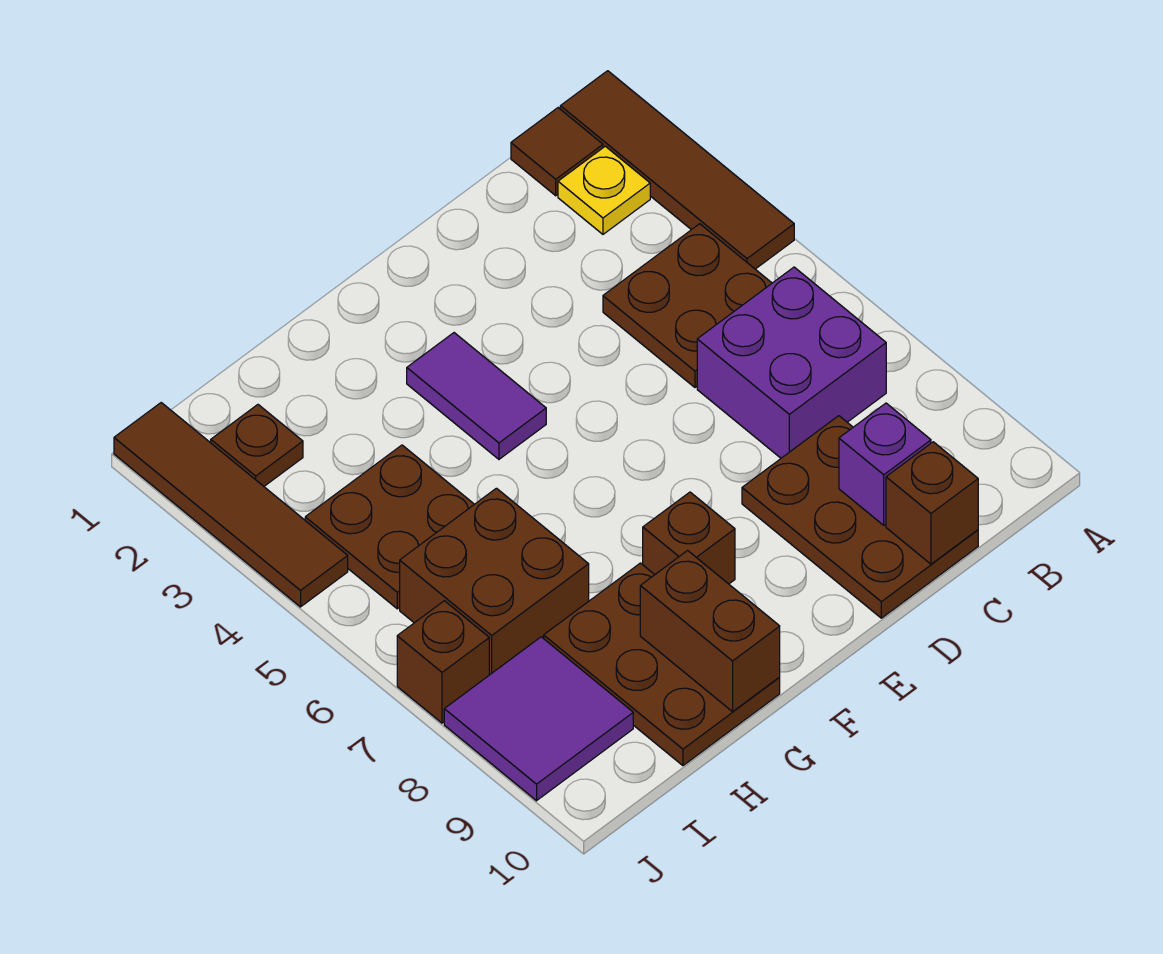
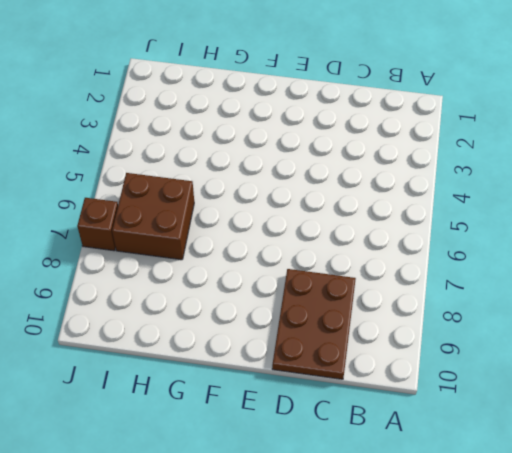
none -> brown 1x4 tile [560,71,794,269]
none -> brown 1x1 tile [511,108,603,196]
none -> yellow 1x1 plate [558,146,650,234]

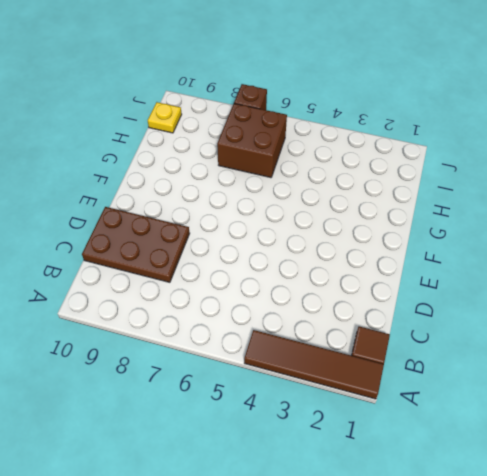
yellow 1x1 plate [148,102,182,133] -> yellow 1x1 plate moved to [558,146,650,234]
none -> brown 2x2 plate [603,224,772,387]
none -> purple 2x2 brick [697,267,886,458]
none -> purple 1x2 tile [407,333,546,459]

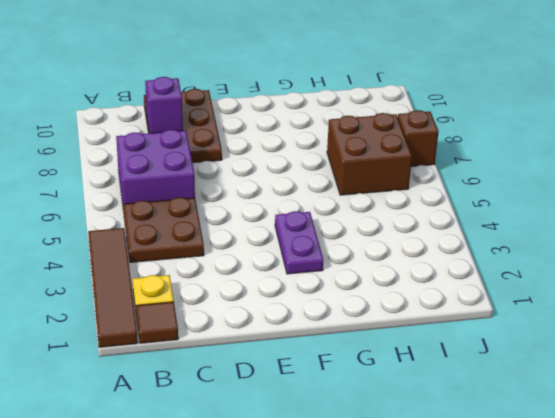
purple 1x2 plate [275,211,323,274] -> purple 1x2 tile [407,333,546,459]
none -> brown 1x1 brick [643,492,735,584]
none -> brown 2x3 plate [544,563,780,766]
none -> brown 2x2 plate [305,445,474,609]

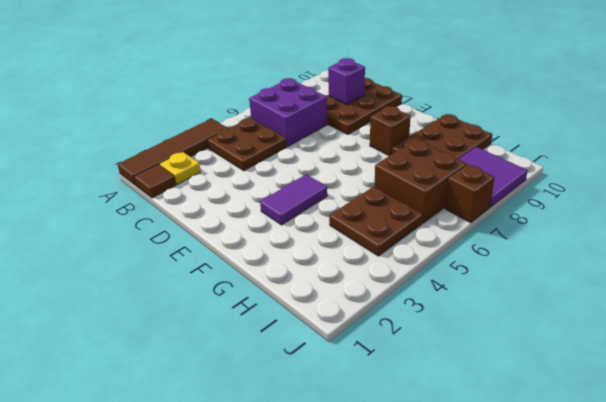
none -> brown 1x1 plate [211,405,303,486]
none -> brown 1x4 tile [114,403,348,607]
none -> brown 1x1 brick [886,442,978,564]

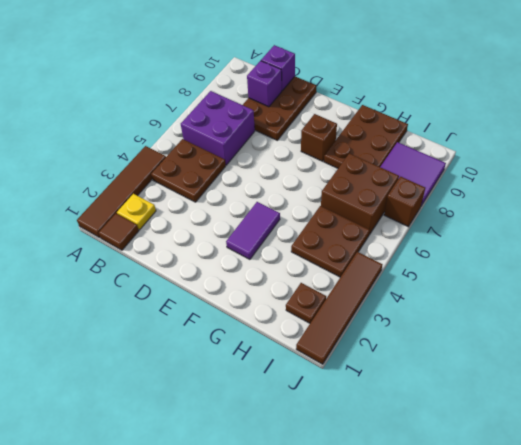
purple 1x1 brick [261,45,295,90] -> brown 1x1 brick [886,442,978,564]
none -> brown 1x2 brick [640,551,780,712]

